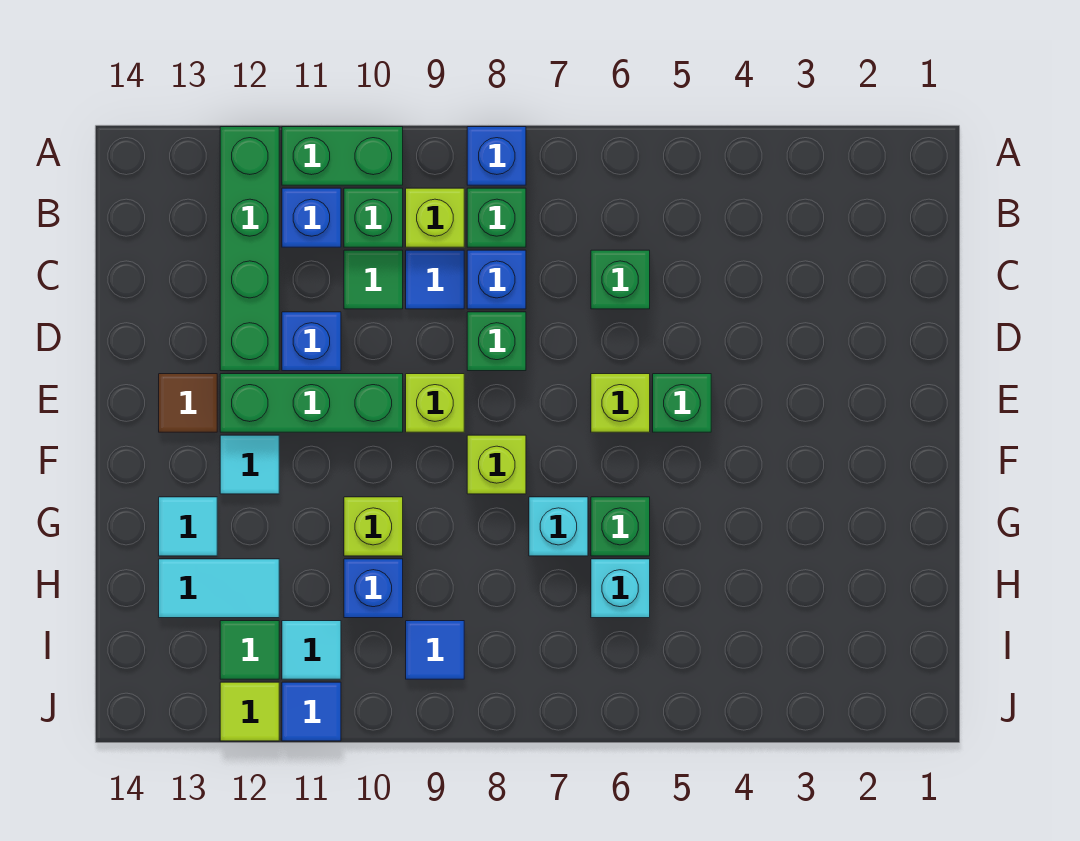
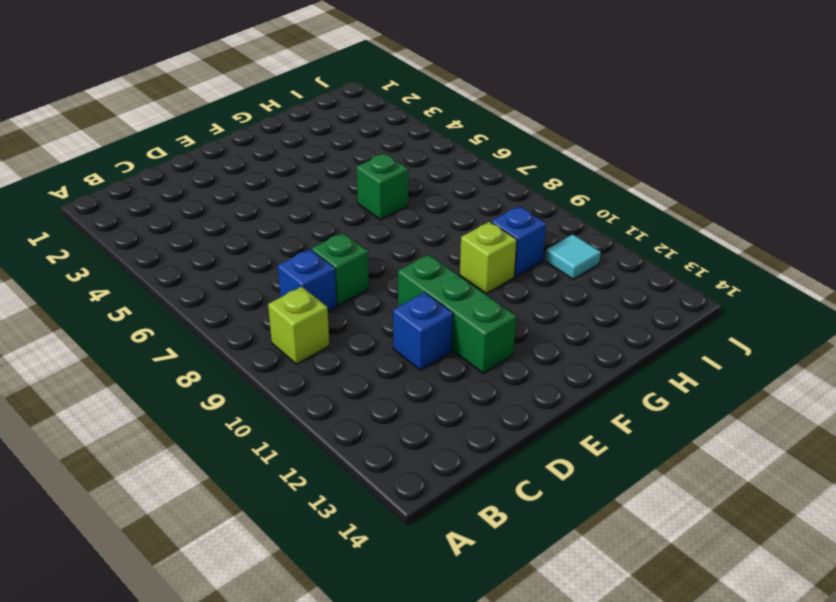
none -> blue 1x1 brick [467,127,526,185]
none -> green 1x2 brick [282,127,403,185]
none -> green 1x4 brick [220,127,279,371]
none -> green 1x1 brick [467,188,526,247]

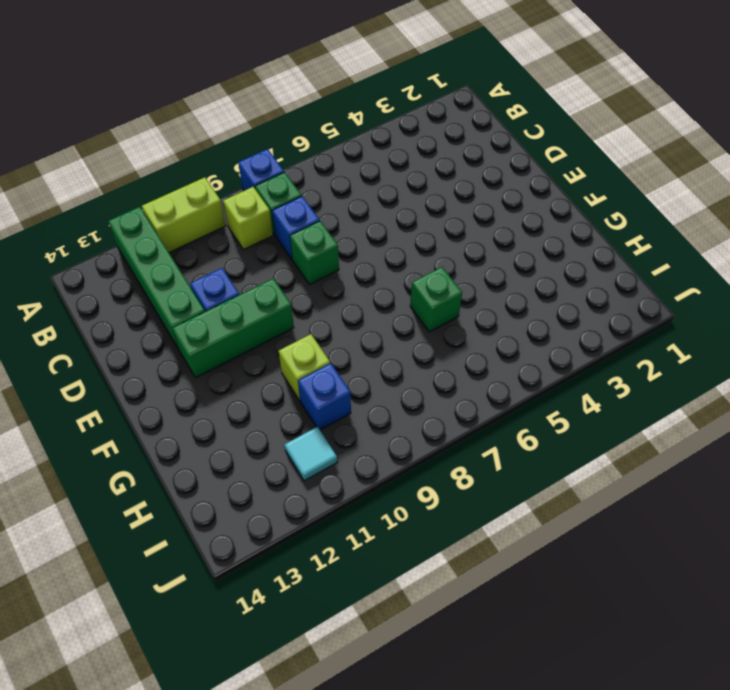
lime 1x2 brick [142,177,226,252] -> green 1x2 brick [282,127,403,185]
none -> green 1x1 brick [344,188,403,247]
none -> blue 1x1 brick [282,188,341,247]
none -> green 1x1 brick [591,250,650,309]
none -> blue 1x1 tile [406,250,464,309]

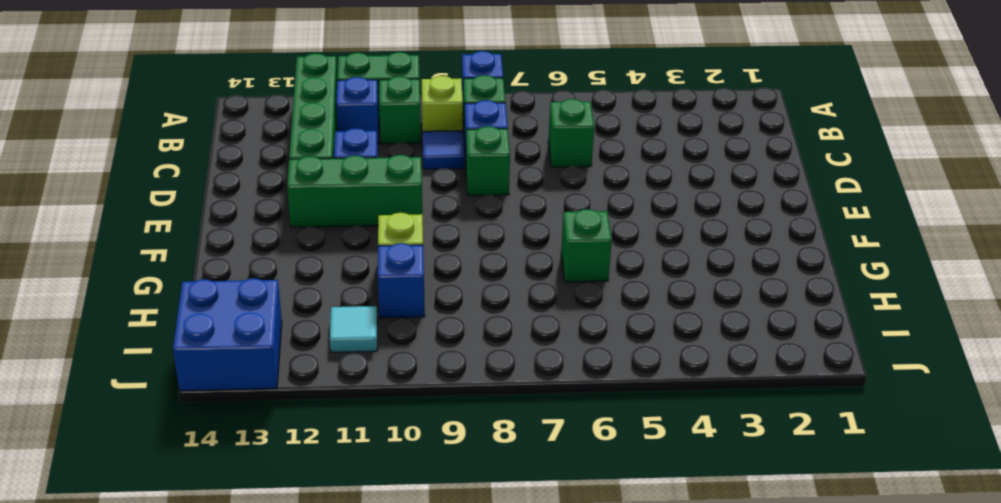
blue 2x2 brick [173,278,282,391] -> none
none -> green 1x1 tile [344,250,403,309]
none -> green 1x1 brick [653,374,711,432]
none -> lime 1x1 brick [591,374,650,432]
none -> lime 1x1 brick [406,374,464,432]

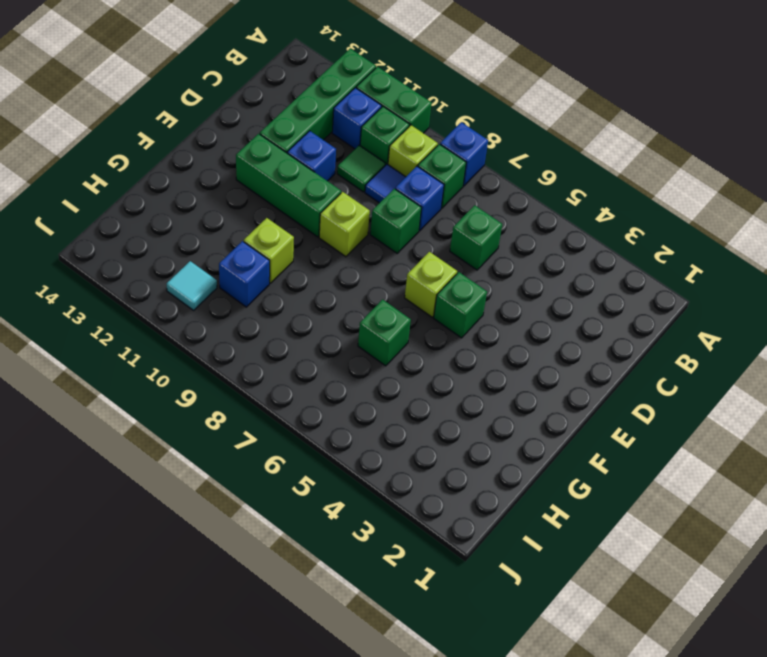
none -> brown 1x1 tile [159,374,217,432]
none -> lime 1x1 brick [467,435,526,494]
none -> cyan 1x1 tile [220,435,279,494]
none -> cyan 1x1 brick [529,497,588,556]

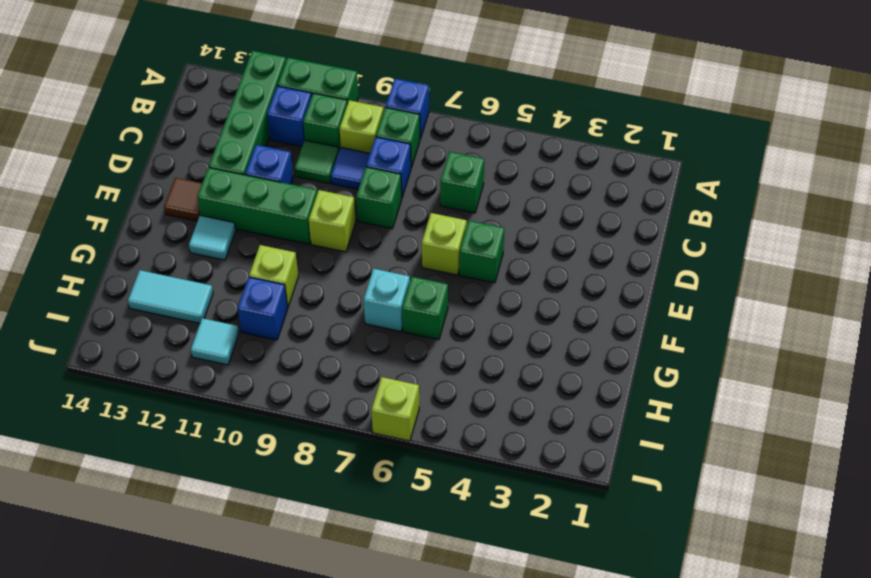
lime 1x1 brick [371,377,419,441] -> lime 1x1 brick moved to [467,435,526,494]
none -> cyan 1x1 tile [159,497,217,556]
none -> cyan 1x1 brick [591,559,650,618]
none -> blue 1x1 tile [406,621,464,679]
none -> green 1x1 tile [220,621,279,679]

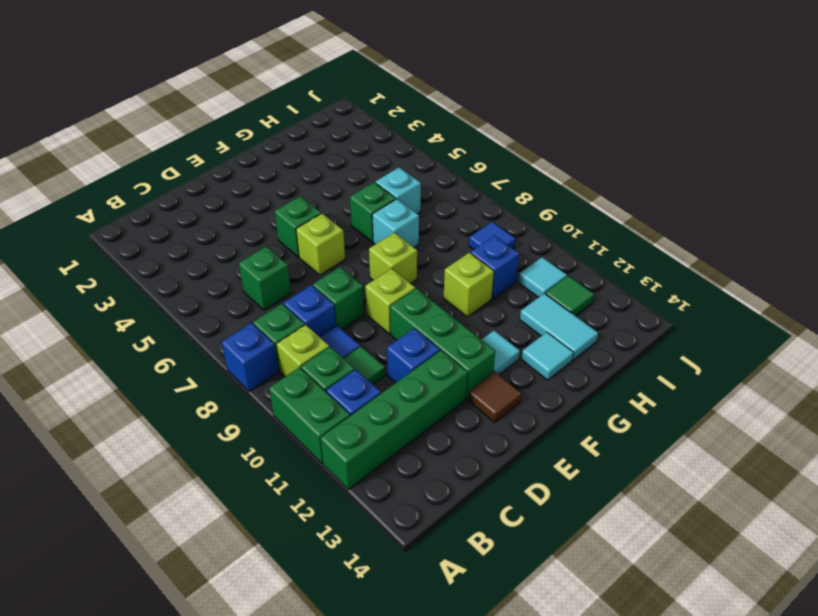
none -> blue 1x1 tile [282,682,341,741]
none -> lime 1x1 tile [220,682,279,741]

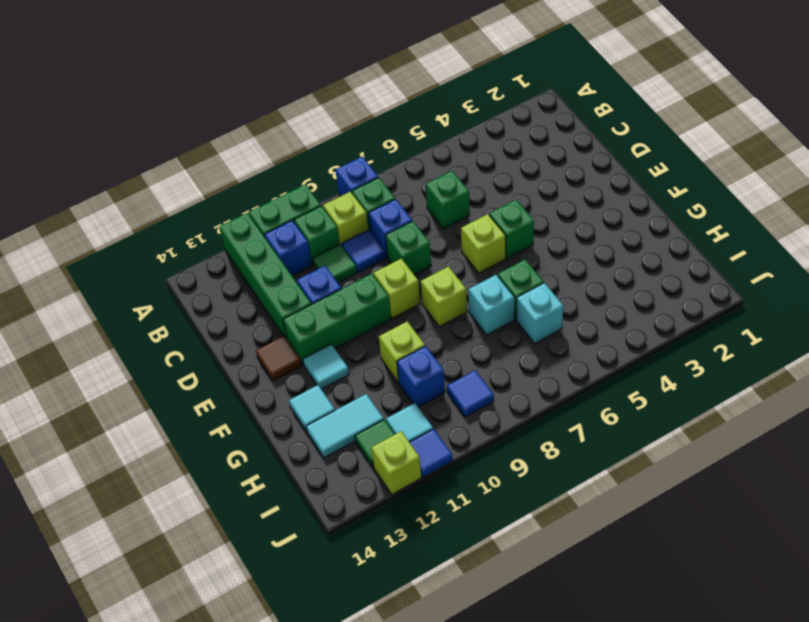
lime 1x1 brick [371,431,421,494] -> lime 1x1 tile [220,682,279,741]

